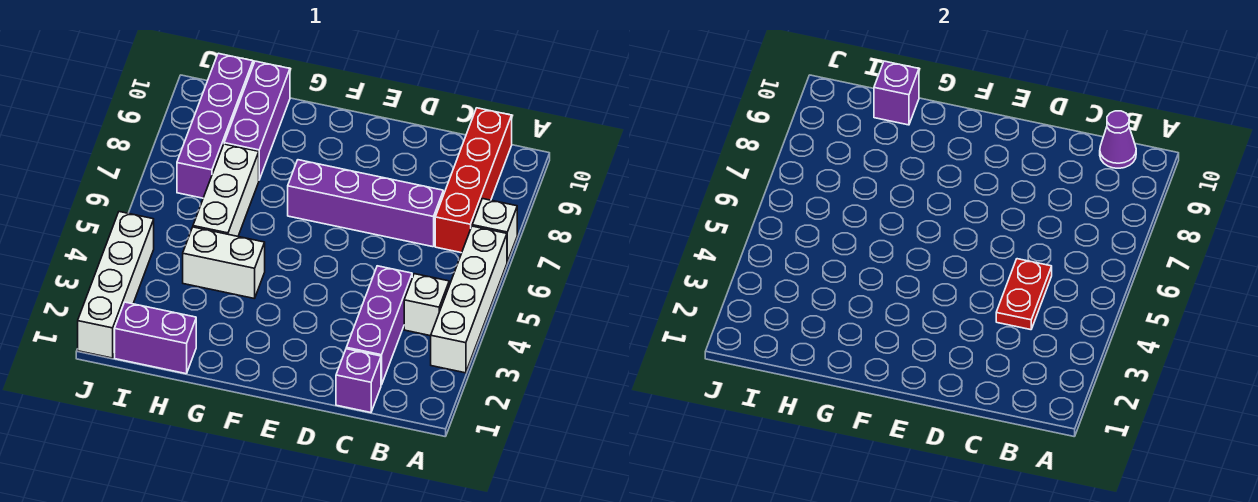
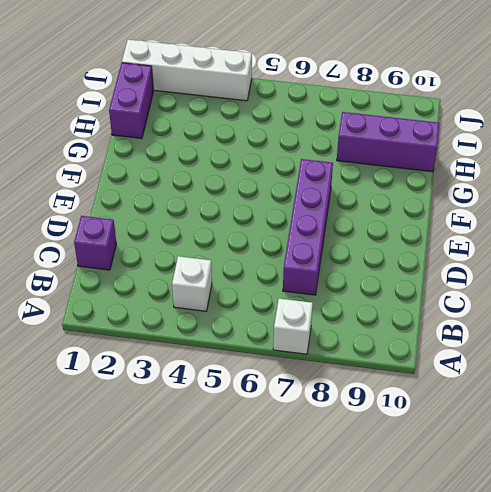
none -> white 1x4 brick [431,226,507,373]
none -> red 1x4 brick [435,108,512,253]
none -> purple 1x3 brick [346,266,412,385]

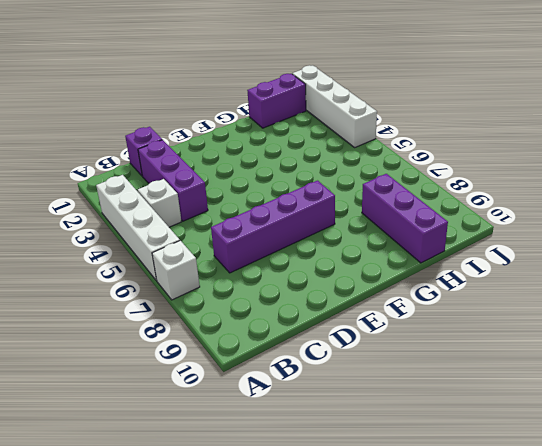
none -> red 1x4 brick [435,108,512,253]
none -> white 1x2 brick [183,227,265,299]
none -> white 1x3 brick [193,144,259,236]

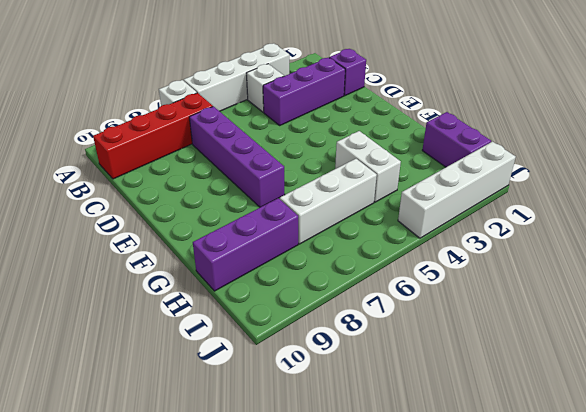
none -> purple 1x4 brick [177,53,253,198]
none -> purple 1x1 cone [1100,111,1136,168]
none -> red 1x2 plate [996,259,1052,330]

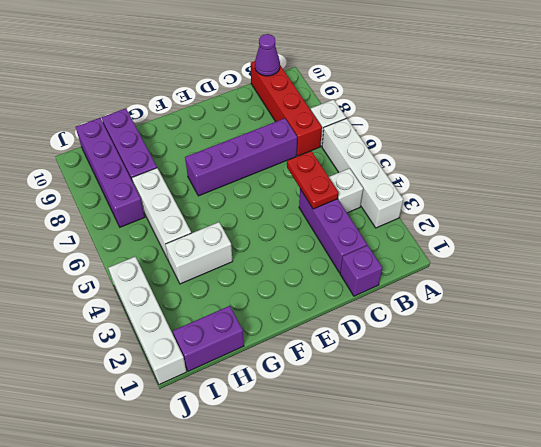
none -> purple 1x1 brick [874,61,919,125]

